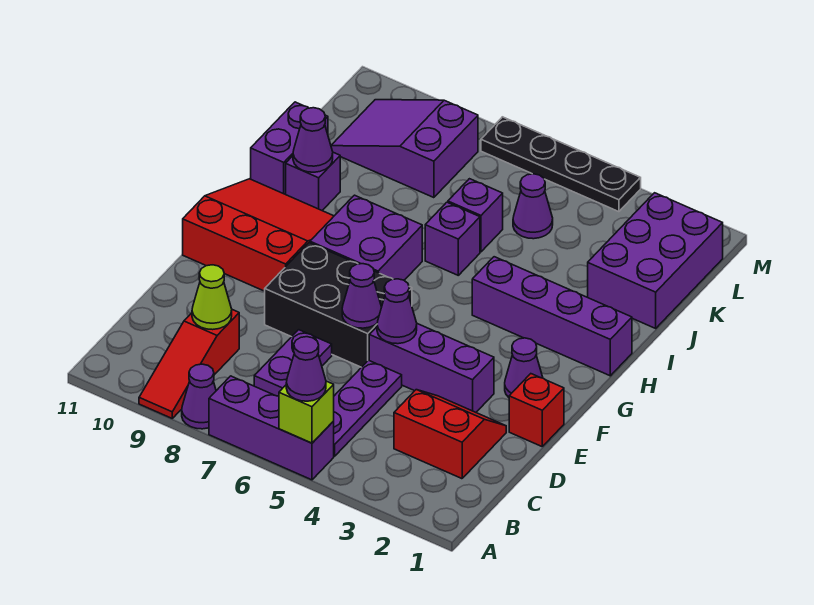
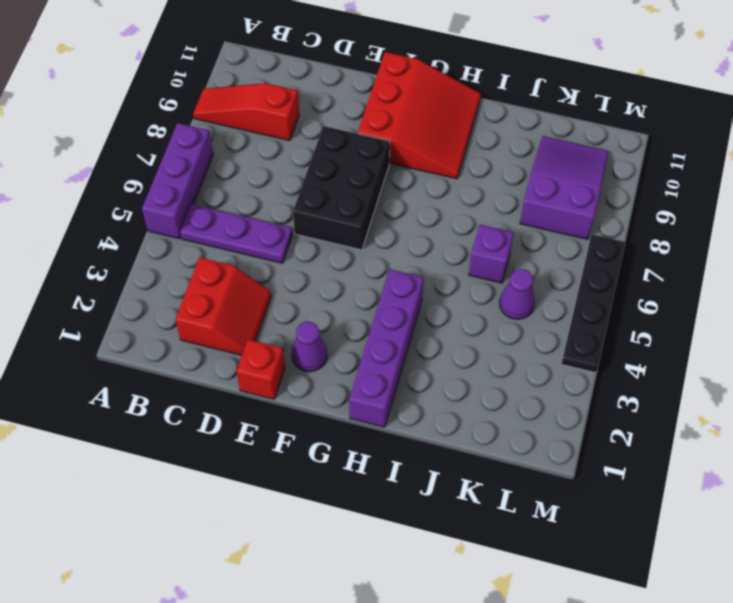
none -> purple 1x1 cone [182,364,216,429]
none -> purple 1x2 plate [254,330,332,396]
none -> purple 1x3 brick [369,324,494,412]

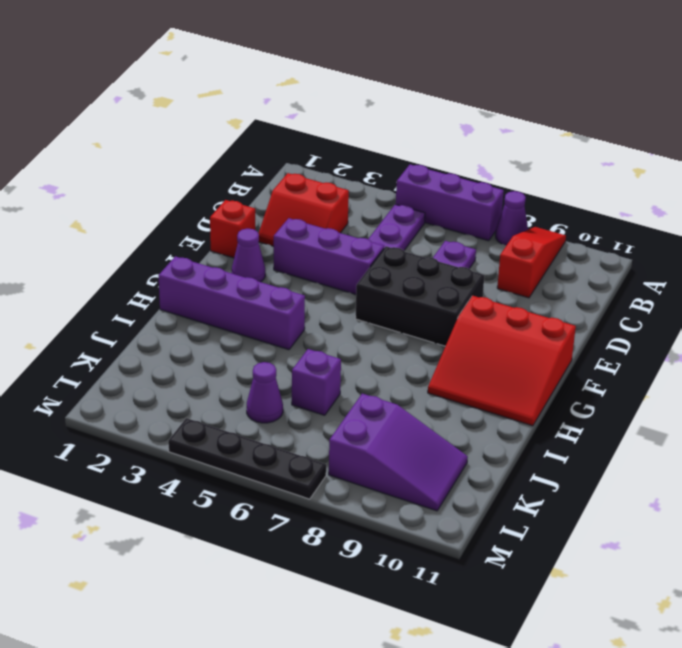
none -> purple 2x2 brick [310,195,422,280]
none -> purple 1x1 brick [425,202,480,275]
none -> purple 1x1 brick [286,152,340,210]

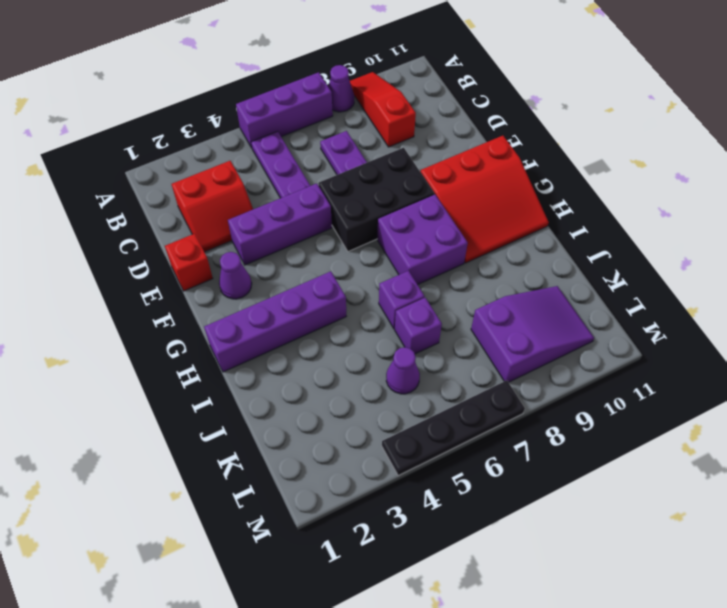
none -> purple 1x1 brick [286,152,340,210]
none -> purple 1x2 brick [251,102,328,194]
none -> purple 2x3 brick [588,193,723,328]

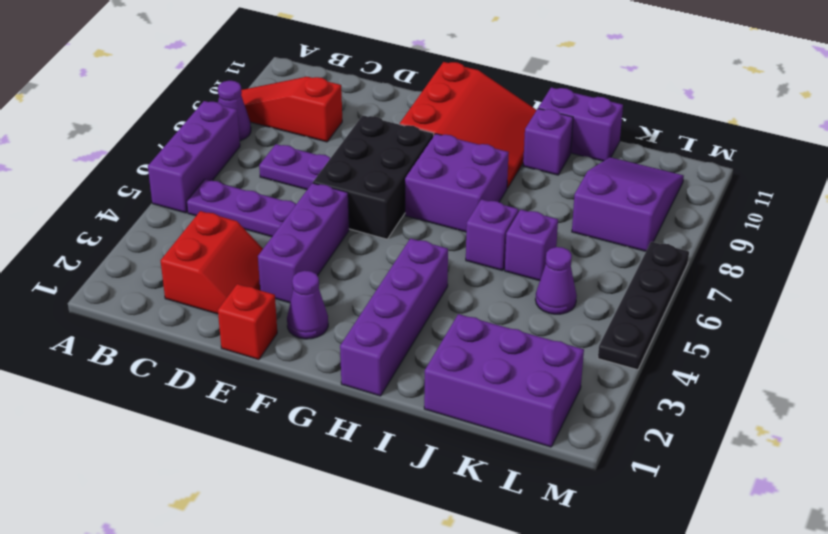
none -> lime 1x1 brick [279,381,334,443]
none -> lime 1x1 cone [192,265,232,330]
none -> purple 1x1 cone [377,279,417,344]

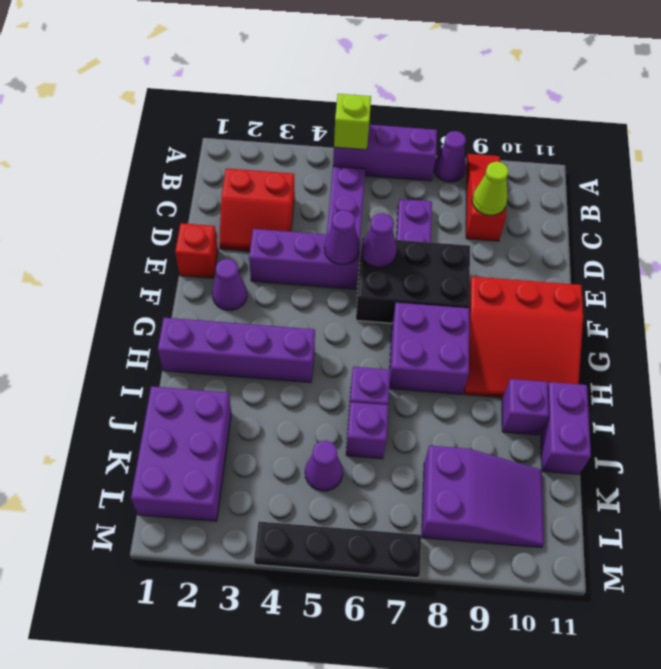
none -> purple 1x1 cone [293,108,333,172]
none -> purple 1x1 cone [286,337,326,401]

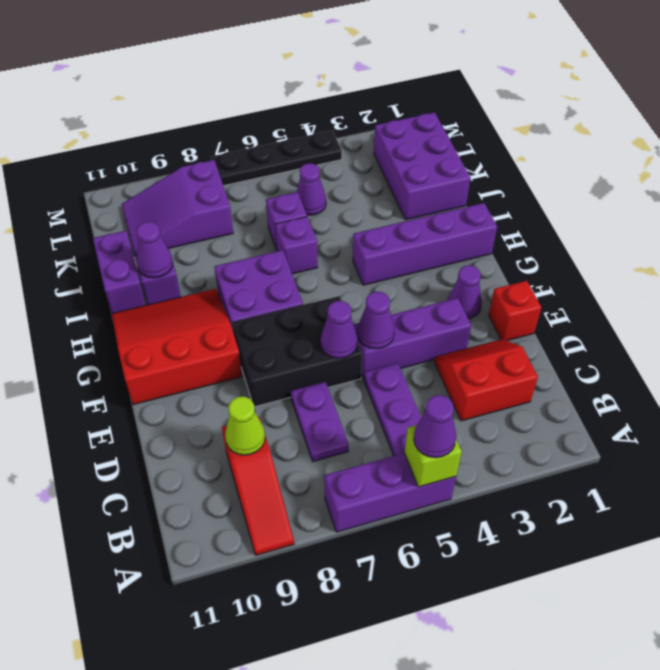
none -> purple 1x1 cone [182,364,216,429]

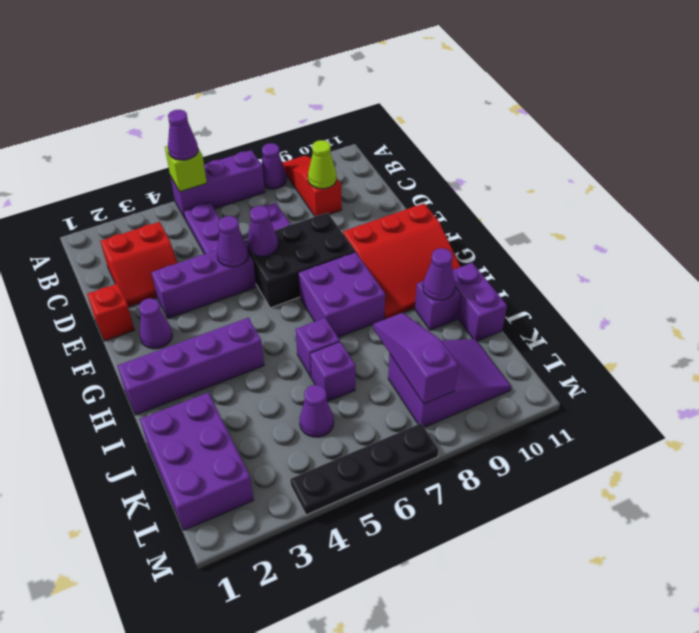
purple 1x3 slope [373,313,458,404] -> none

